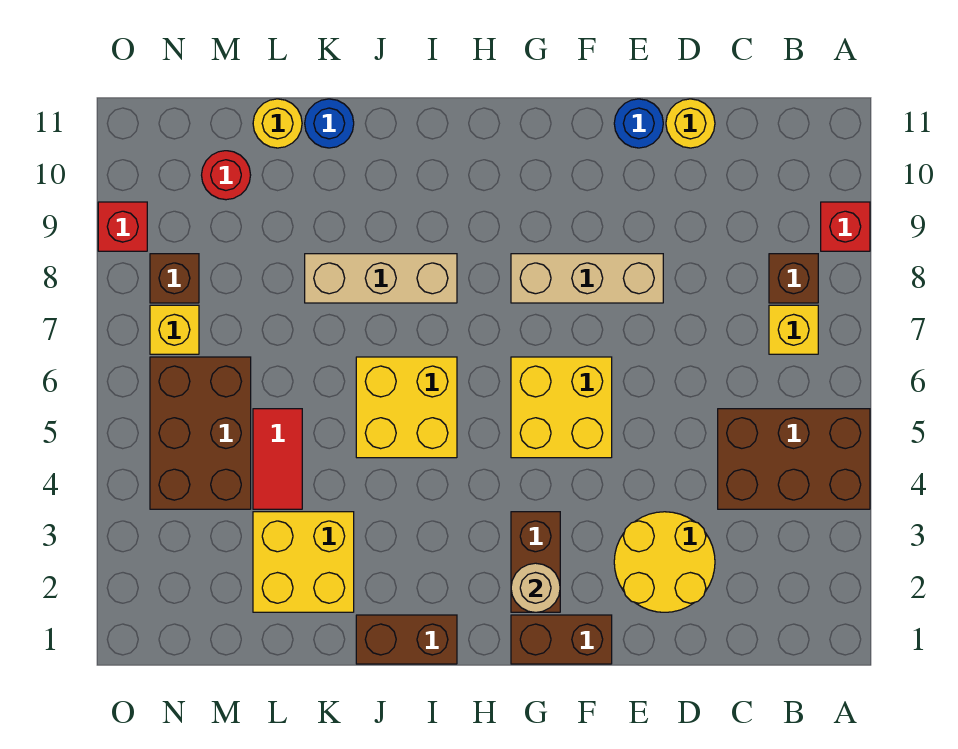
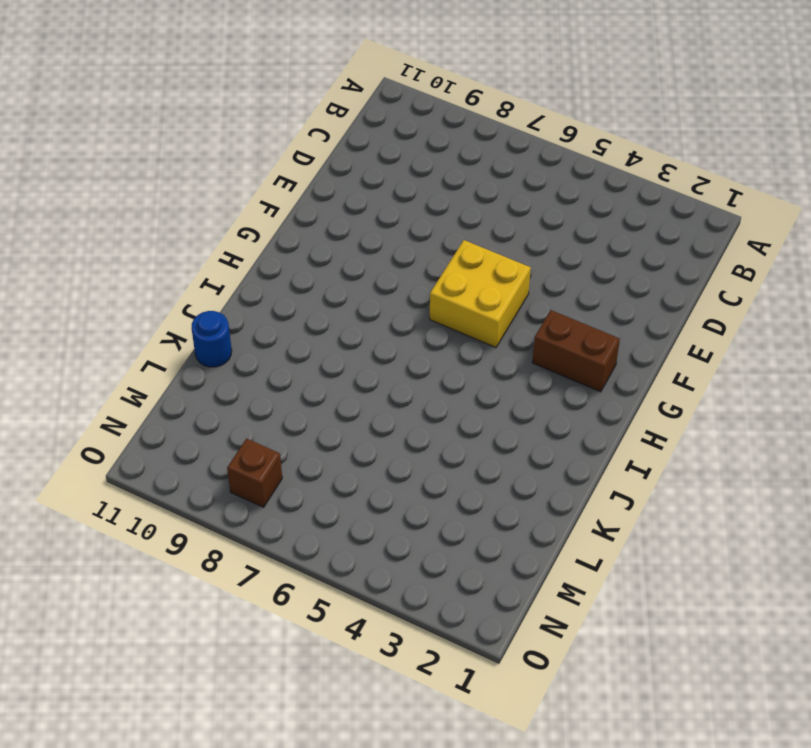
none -> brown 2x3 brick [718,409,870,509]
none -> red 1x1 brick [821,202,870,251]
none -> yellow 1x1 brick [769,305,818,354]

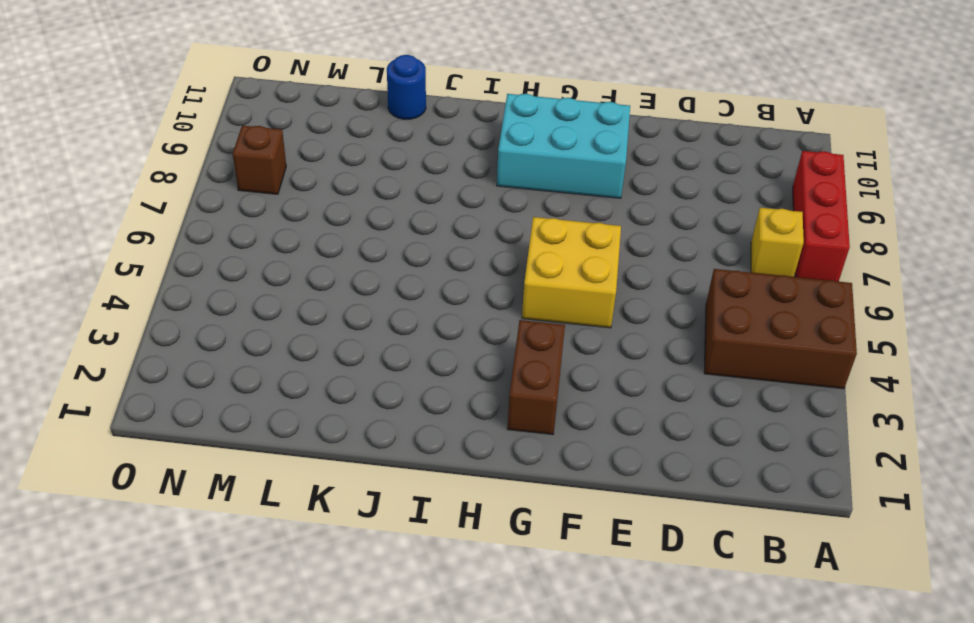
red 1x3 brick [793,151,850,282] -> red 1x1 brick [821,202,870,251]
cyan 2x3 brick [497,94,630,198] -> none
none -> brown 1x1 brick [769,254,818,303]
none -> yellow 2x2 round brick [614,512,715,612]
none -> yellow 1x1 round brick [666,99,715,148]

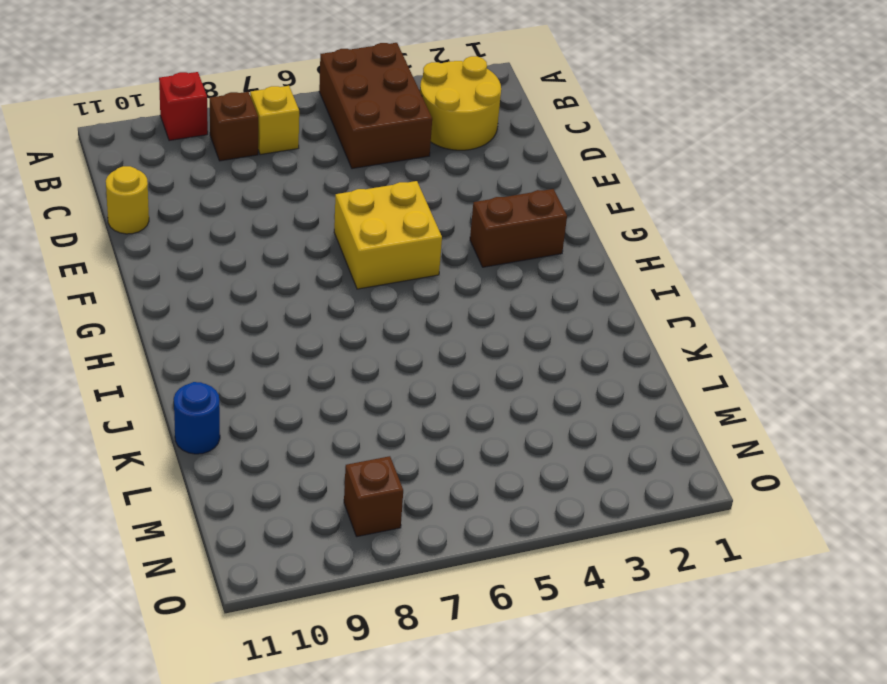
yellow 2x2 round brick [420,56,501,150] -> yellow 2x2 round brick moved to [614,512,715,612]
none -> tan 1x3 brick [511,254,663,303]
none -> blue 1x1 round brick [614,99,663,148]
none -> brown 1x2 brick [511,615,612,664]

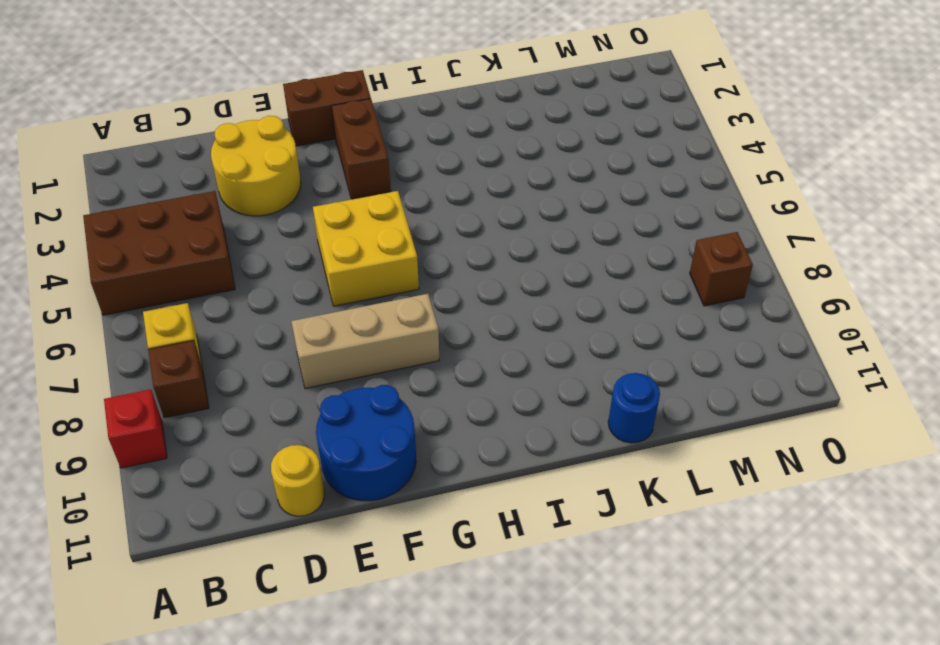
blue 2x2 round brick [316,385,416,501] -> blue 1x1 round brick [614,99,663,148]
none -> brown 1x2 brick [356,615,457,664]
none -> yellow 2x2 brick [356,357,457,458]
none -> tan 1x3 brick [305,254,457,303]

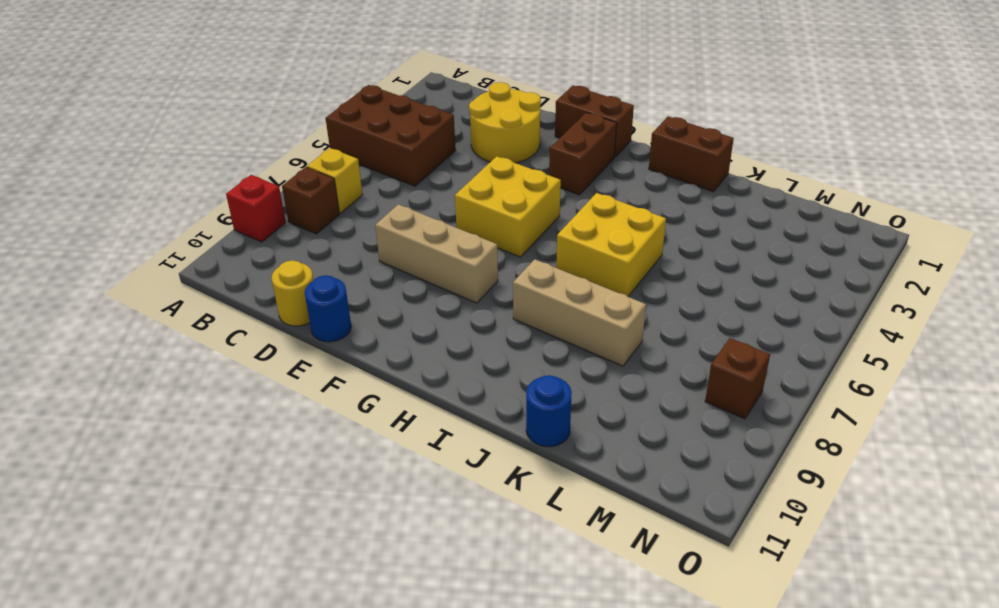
none -> yellow 2x2 brick [253,512,354,612]
none -> red 1x2 tile [253,409,302,509]
none -> yellow 1x1 round brick [253,99,302,148]

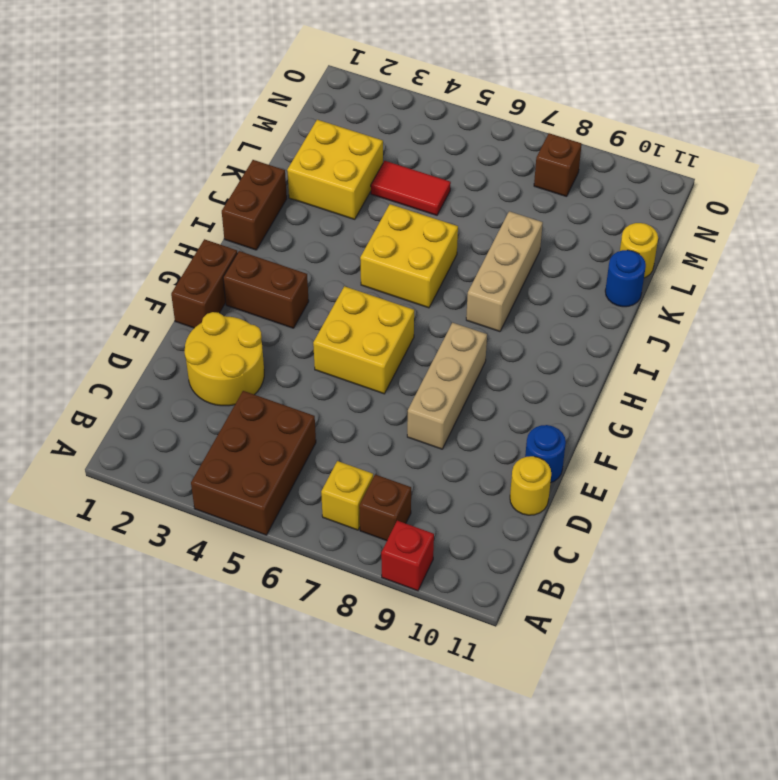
none -> brown 2x3 brick [150,357,251,509]
none -> red 1x1 round brick [202,151,251,200]
none -> yellow 1x1 brick [150,305,199,354]

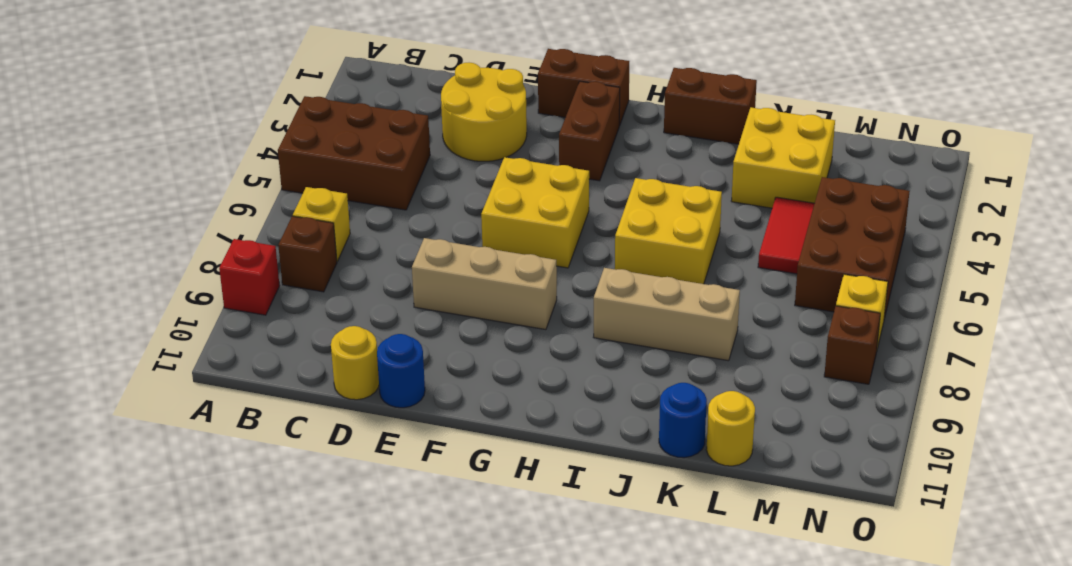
none -> red 1x1 round brick [202,151,251,200]
none -> red 1x1 brick [98,202,147,251]
none -> tan 1x1 round brick [511,563,560,612]

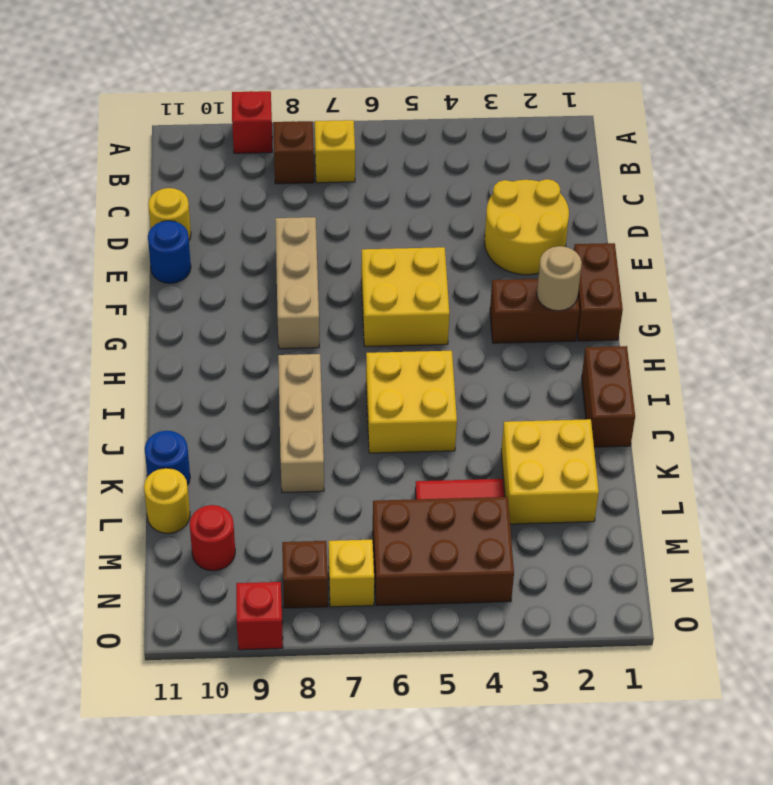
none -> brown 2x3 brick [718,409,870,509]

